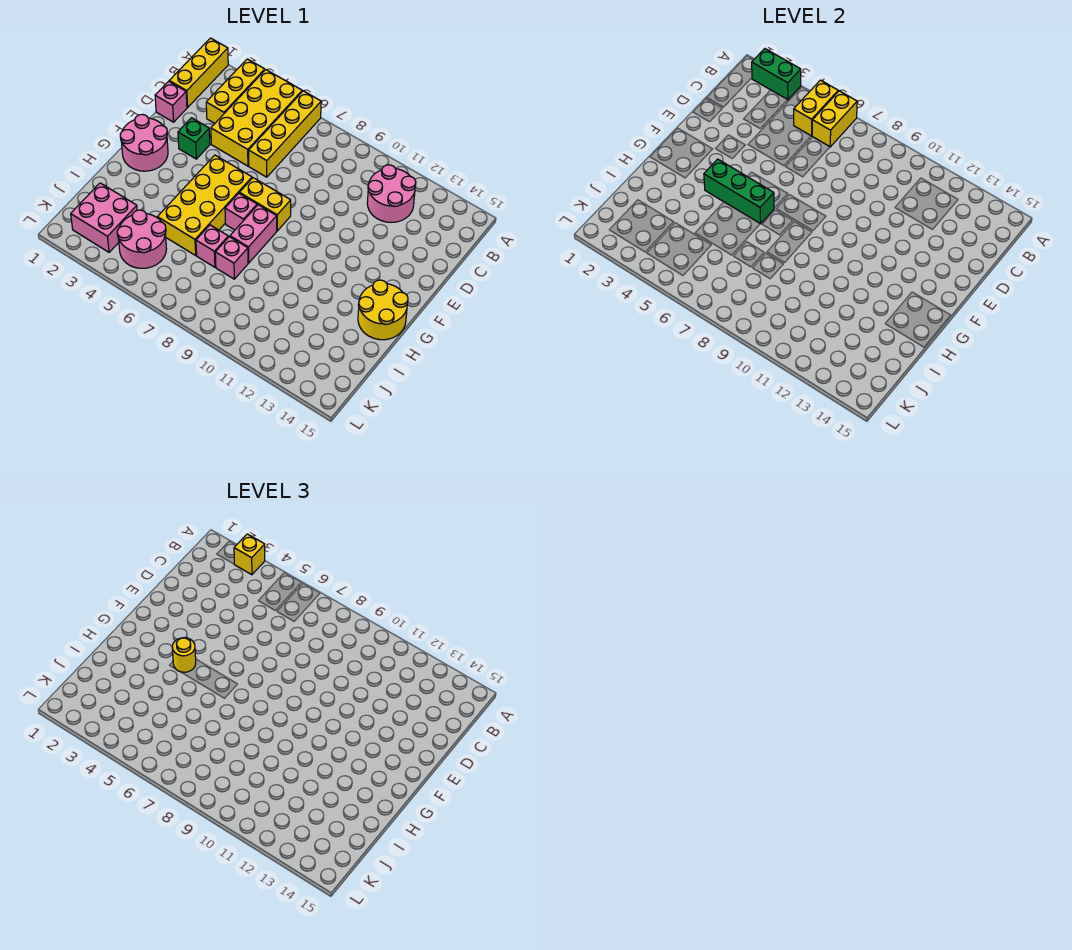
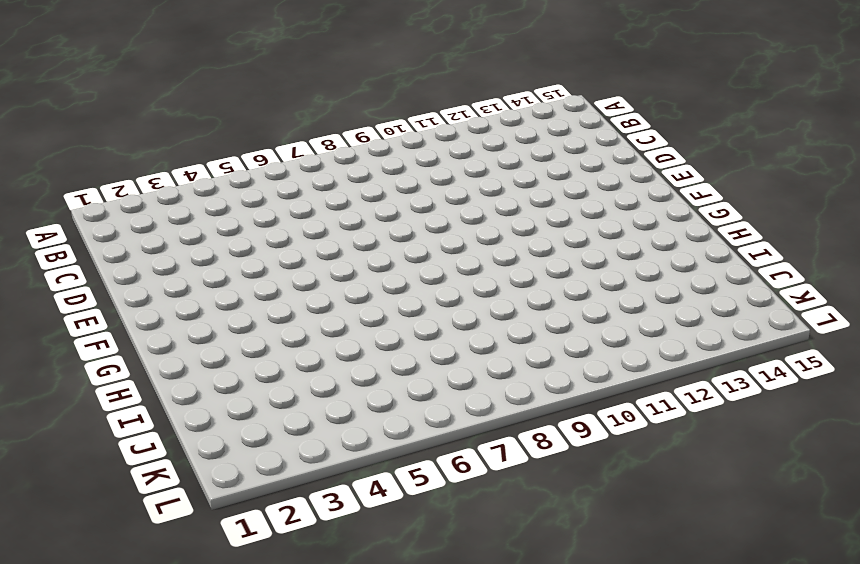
none -> yellow 1x3 brick [169,38,228,107]
none -> yellow 1x3 brick [206,59,265,123]
none -> yellow 2x4 brick [211,70,302,166]

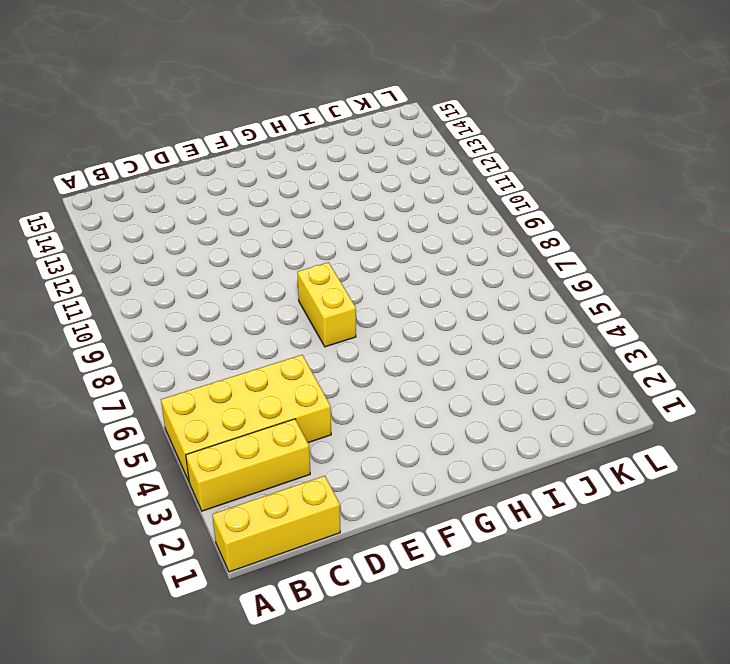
none -> yellow 1x4 brick [249,91,321,177]
none -> pink 2x2 round brick [367,165,416,222]
none -> pink 1x1 brick [155,81,187,122]

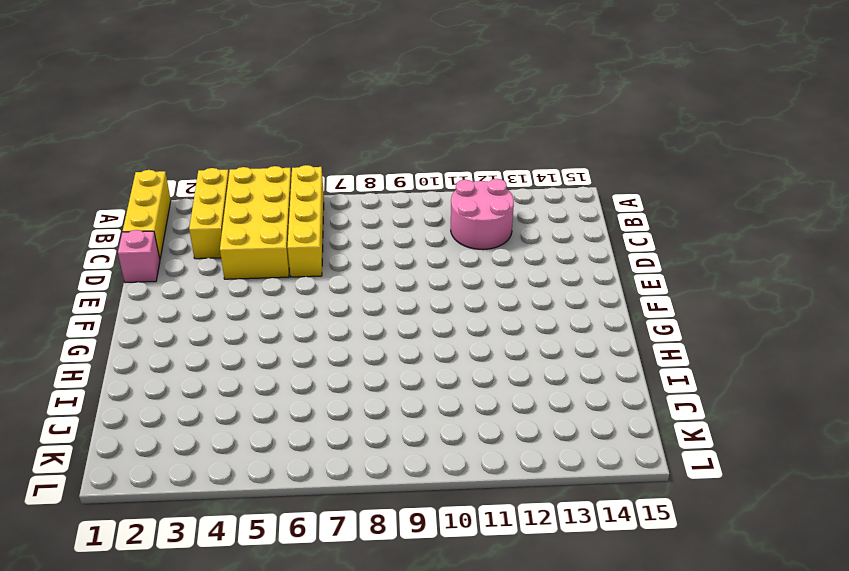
none -> green 1x1 brick [178,118,210,159]
none -> pink 2x2 round brick [120,114,168,171]
none -> yellow 2x4 brick [158,155,252,255]

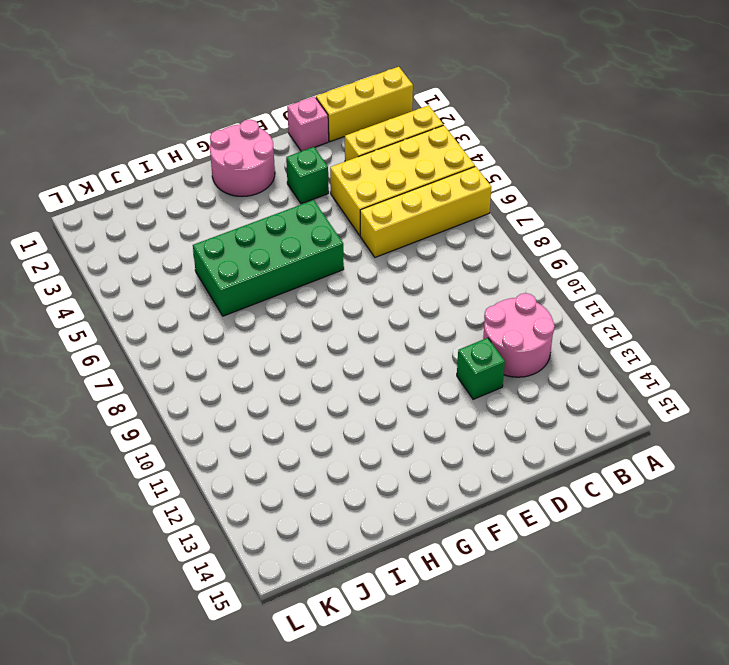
green 1x1 brick [457,338,505,399] -> none
green 2x4 brick [193,200,344,316] -> yellow 2x4 brick [158,155,252,255]
none -> yellow 1x2 brick [239,178,291,231]
none -> pink 1x1 brick [225,193,257,230]
none -> pink 1x2 brick [230,205,277,263]

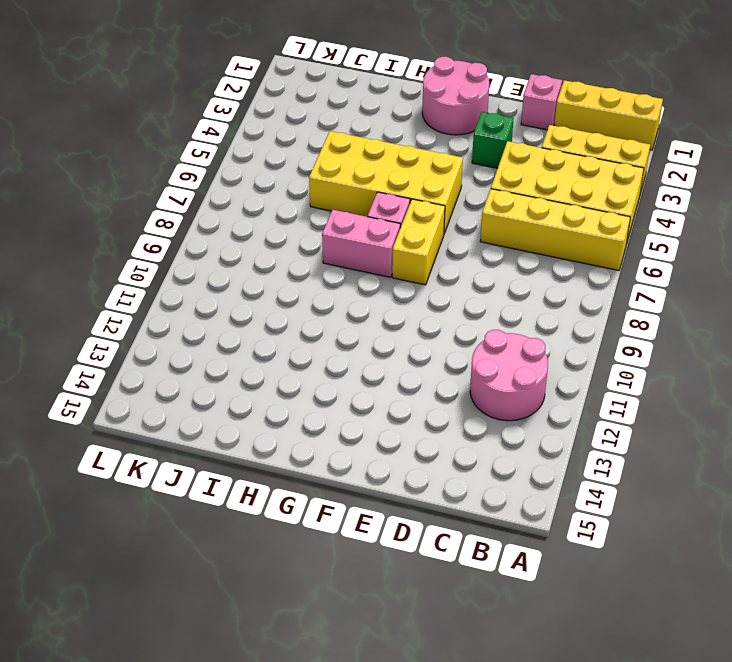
none -> yellow 2x2 round brick [358,280,408,340]
none -> pink 1x1 brick [196,225,228,267]
none -> pink 1x1 brick [215,237,248,279]

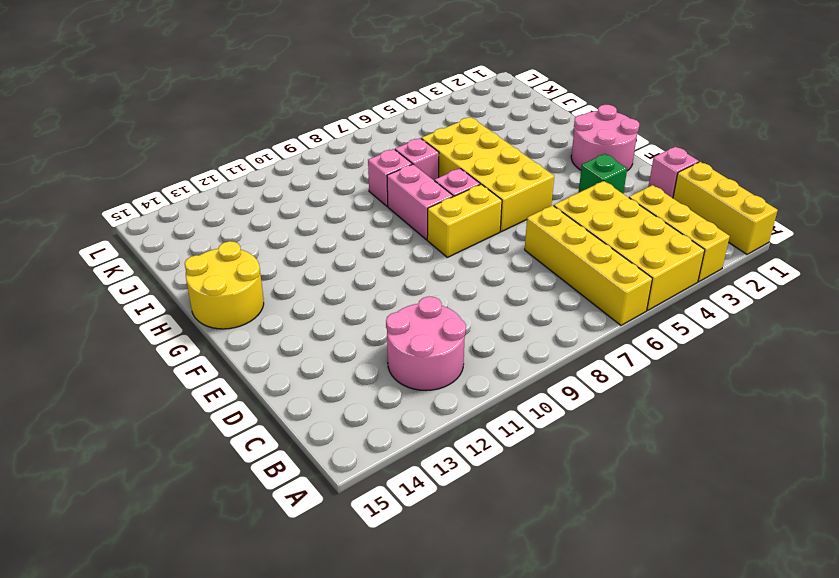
none -> pink 2x2 brick [71,183,137,252]
none -> pink 2x2 round brick [117,210,166,268]
none -> green 1x2 brick [752,49,801,100]

